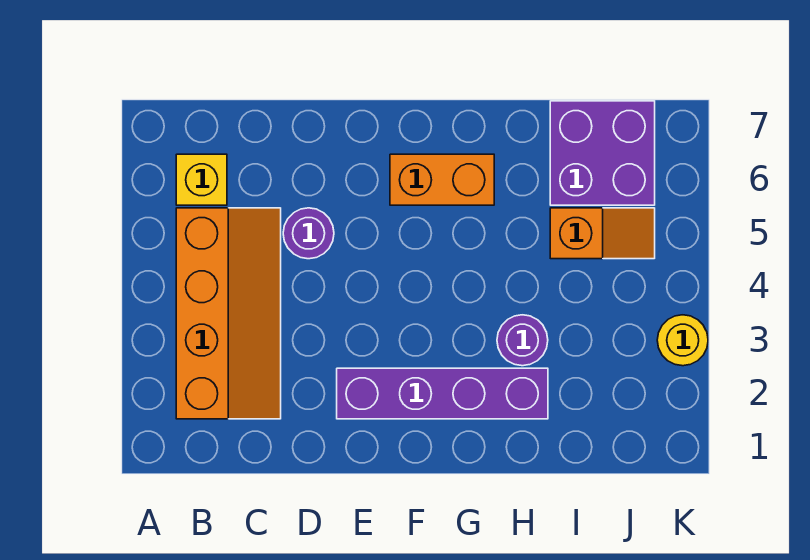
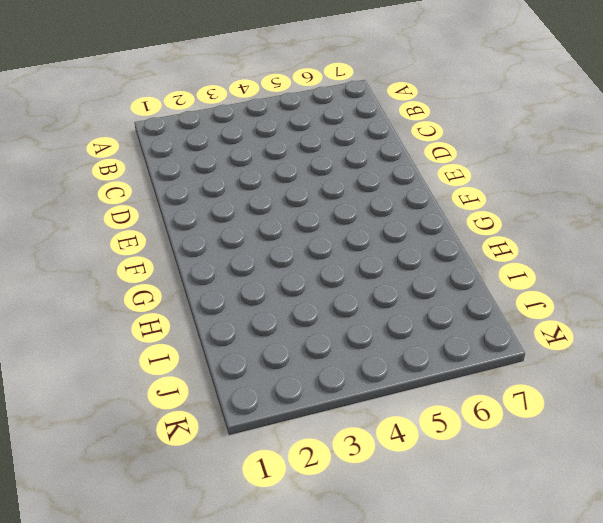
none -> orange 2x4 slope [176,208,281,419]
none -> yellow 1x1 brick [176,154,227,205]

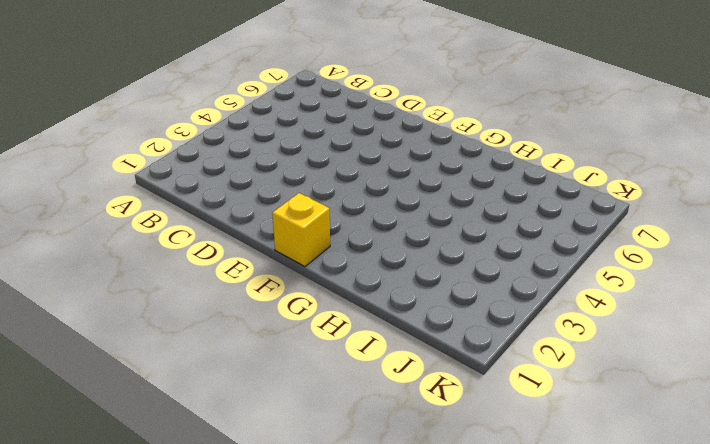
yellow 1x1 brick [272,193,330,267] -> yellow 1x1 brick moved to [176,154,227,205]
none -> orange 2x4 slope [176,208,281,419]
none -> purple 1x1 round brick [283,208,334,259]

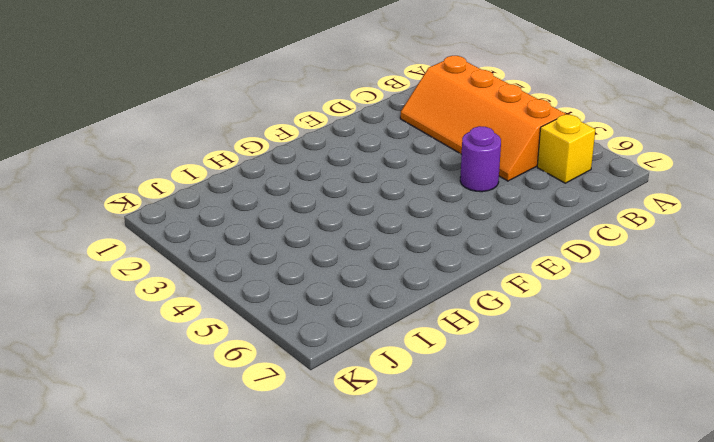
none -> purple 1x4 brick [337,368,548,419]
none -> orange 1x2 brick [390,154,494,205]

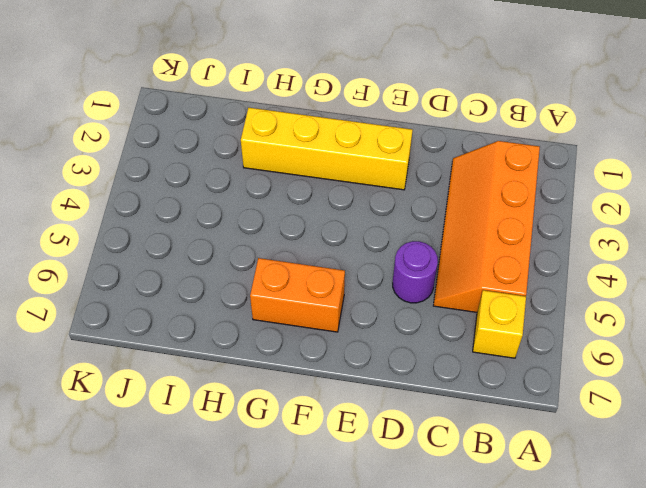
yellow 1x4 brick [241,108,413,190] -> purple 1x4 brick [337,368,548,419]
none -> purple 1x1 round brick [497,315,548,366]
none -> orange 1x2 slope [550,208,655,259]

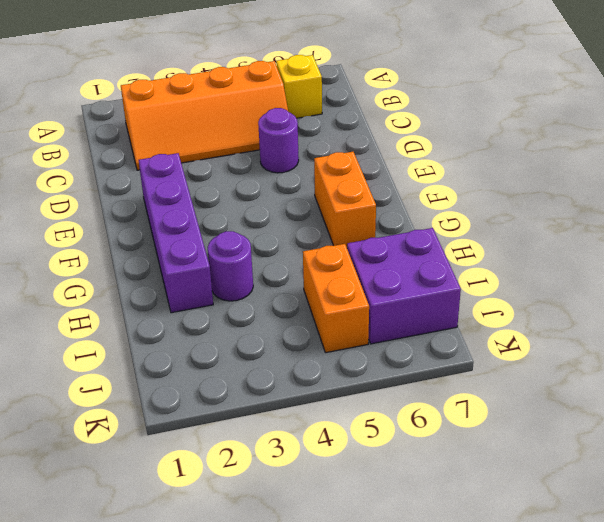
orange 1x2 brick [303,244,369,353] -> orange 1x2 slope [550,208,655,259]
none -> yellow 1x1 round brick [657,315,708,366]

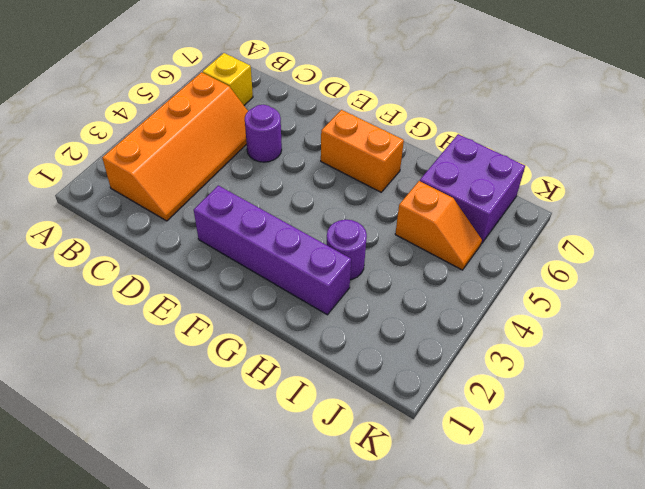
none -> yellow 1x1 round brick [657,315,708,366]

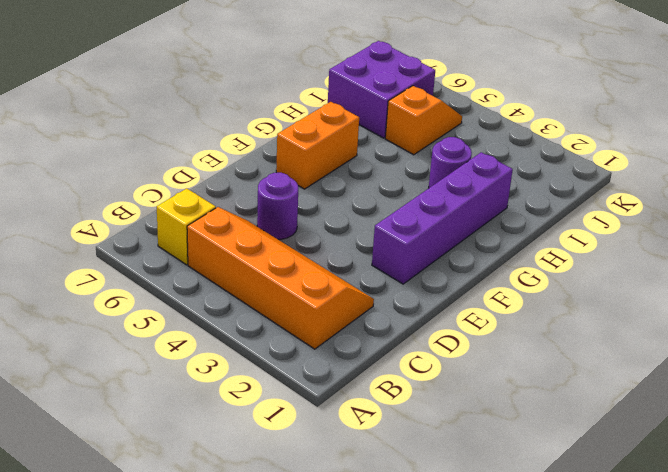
none -> yellow 1x1 round brick [657,315,708,366]

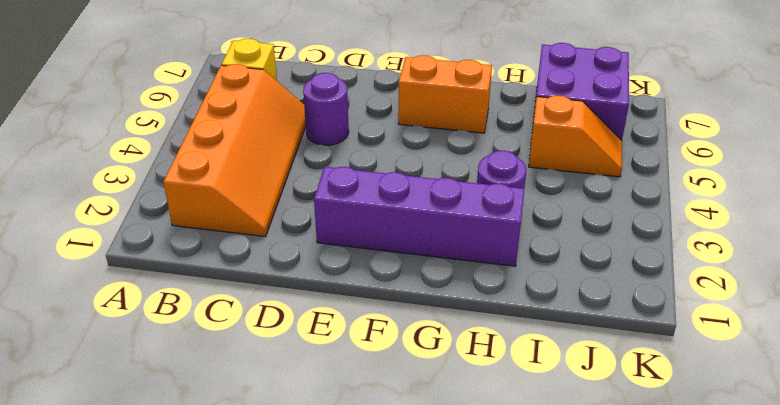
none -> yellow 1x1 round brick [657,315,708,366]

